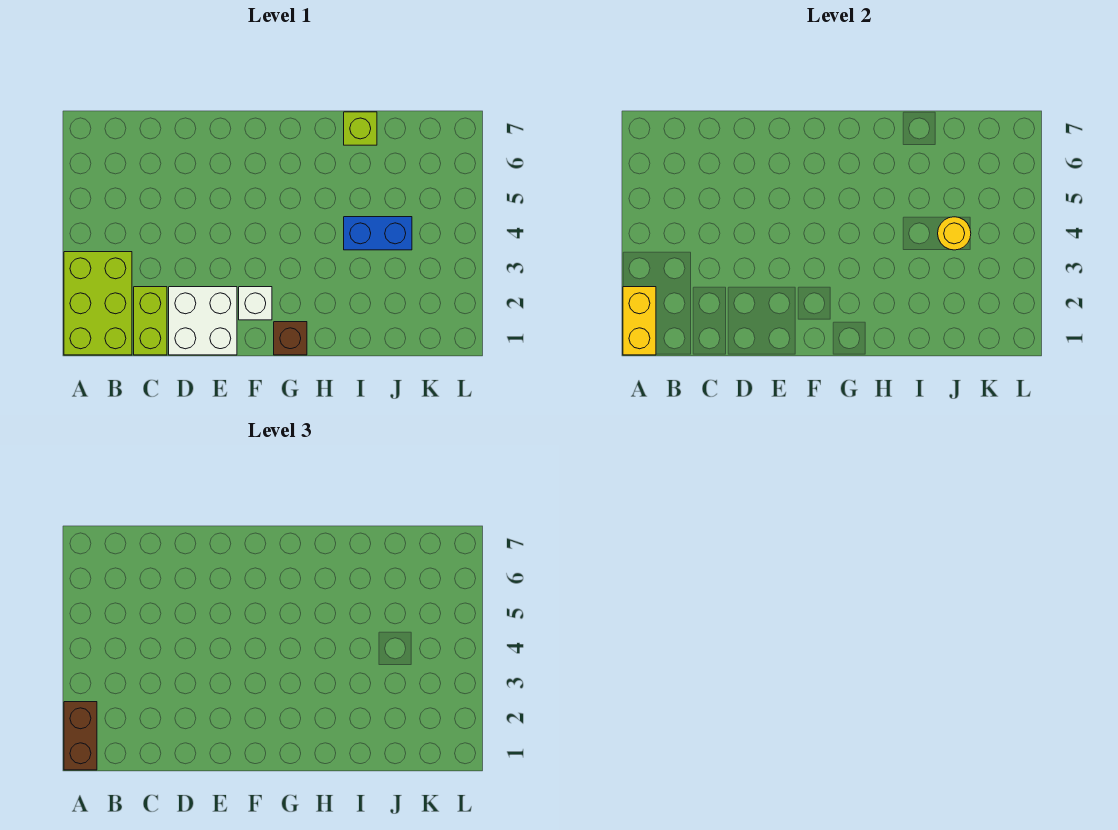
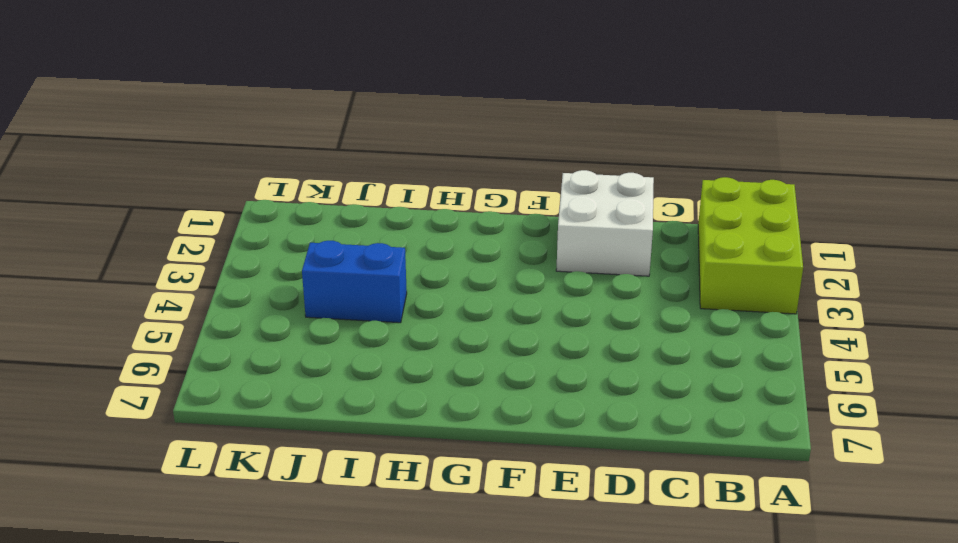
none -> lime 1x2 brick [134,287,167,355]
none -> white 1x1 brick [239,287,272,320]

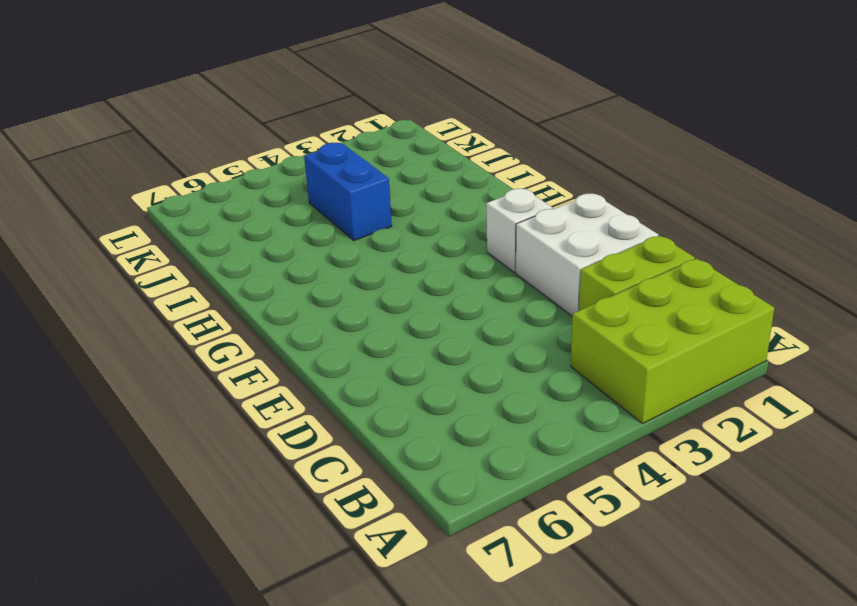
none -> brown 1x1 brick [274,322,307,355]
none -> lime 1x1 brick [344,112,377,145]

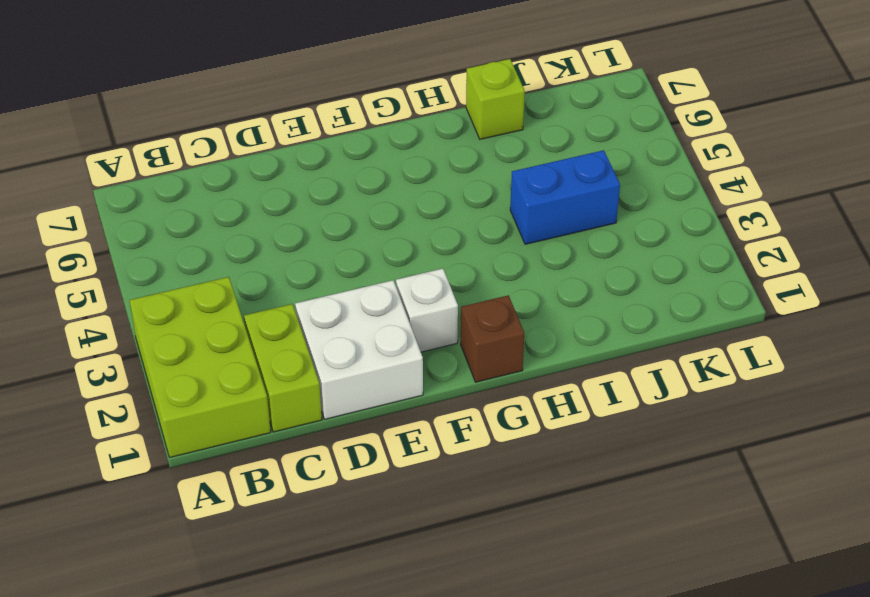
none -> yellow 1x2 brick [623,287,656,355]
none -> yellow 1x1 round brick [938,217,971,250]

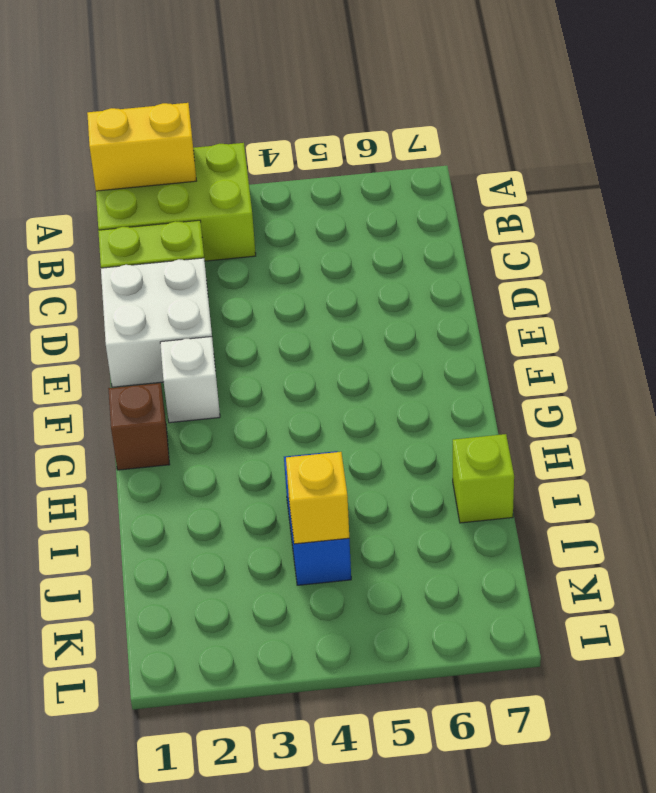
yellow 1x1 brick [286,452,349,544] -> yellow 1x1 round brick [938,217,971,250]
none -> brown 1x2 brick [64,702,97,770]

